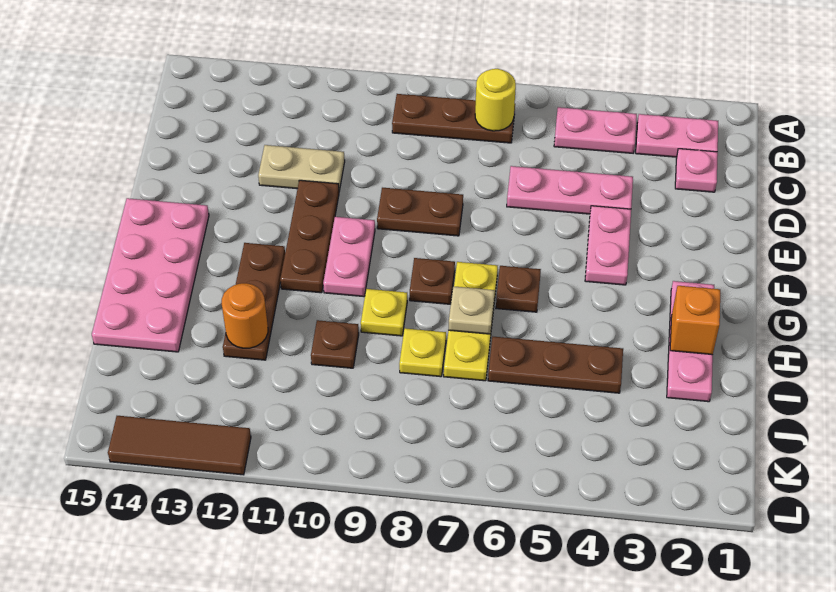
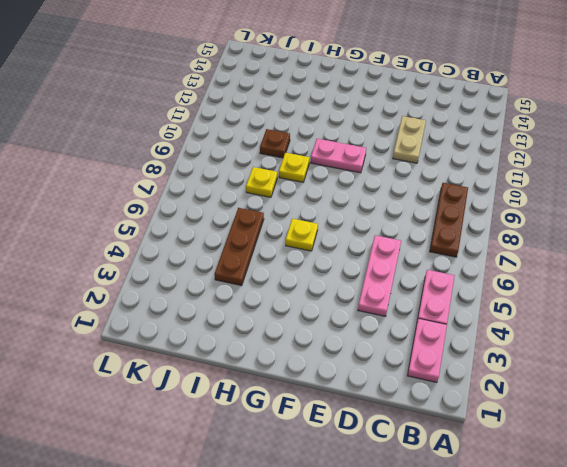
yellow 1x1 plate [286,219,318,251] -> brown 1x1 plate [496,266,541,312]
none -> pink 1x1 plate [675,149,718,192]
none -> pink 1x2 plate [585,206,631,285]
none -> brown 1x2 plate [377,188,463,236]

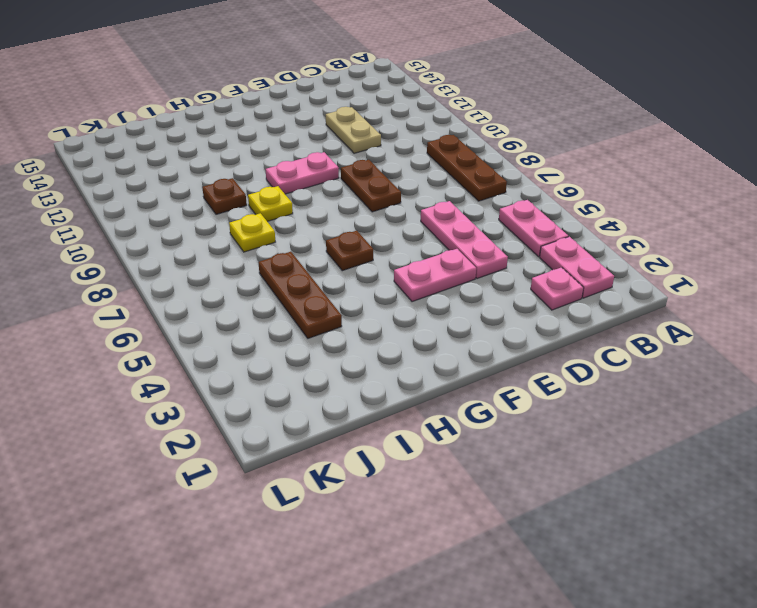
none -> brown 1x3 plate [280,180,339,293]
none -> pink 2x4 plate [92,198,209,352]
none -> pink 1x3 plate [667,281,714,402]

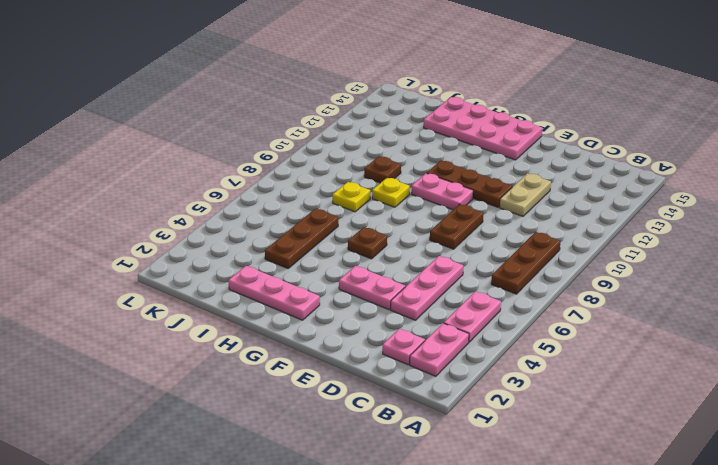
none -> yellow 1x3 plate [444,262,498,381]
none -> brown 1x1 plate [410,258,455,304]
none -> brown 1x3 plate [223,243,285,360]

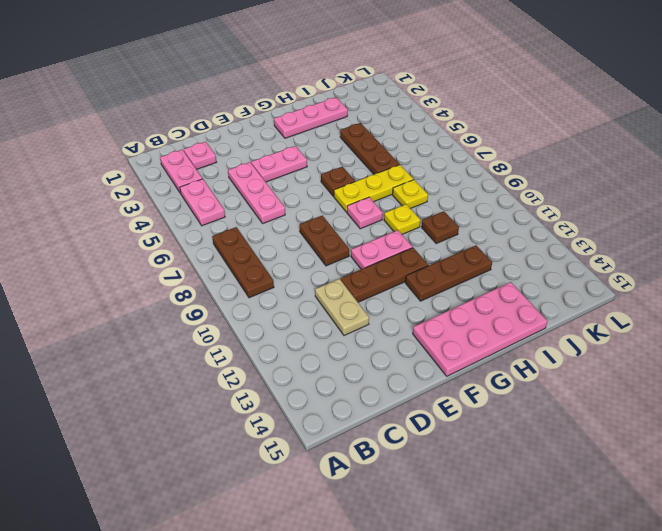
pink 1x1 plate [347,197,383,229] -> brown 1x1 plate [410,258,455,304]
none -> brown 1x3 tile [108,416,251,475]
none -> yellow 1x1 round brick [475,69,516,131]
none -> orange 1x1 brick [670,286,720,355]

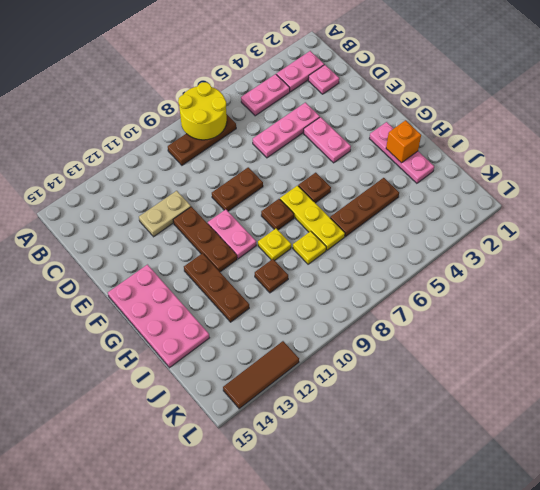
yellow 2x2 round brick [178,82,227,140] -> yellow 1x1 round brick [475,69,516,131]
none -> tan 1x1 plate [448,286,495,334]
none -> orange 1x1 round brick [222,283,268,348]

